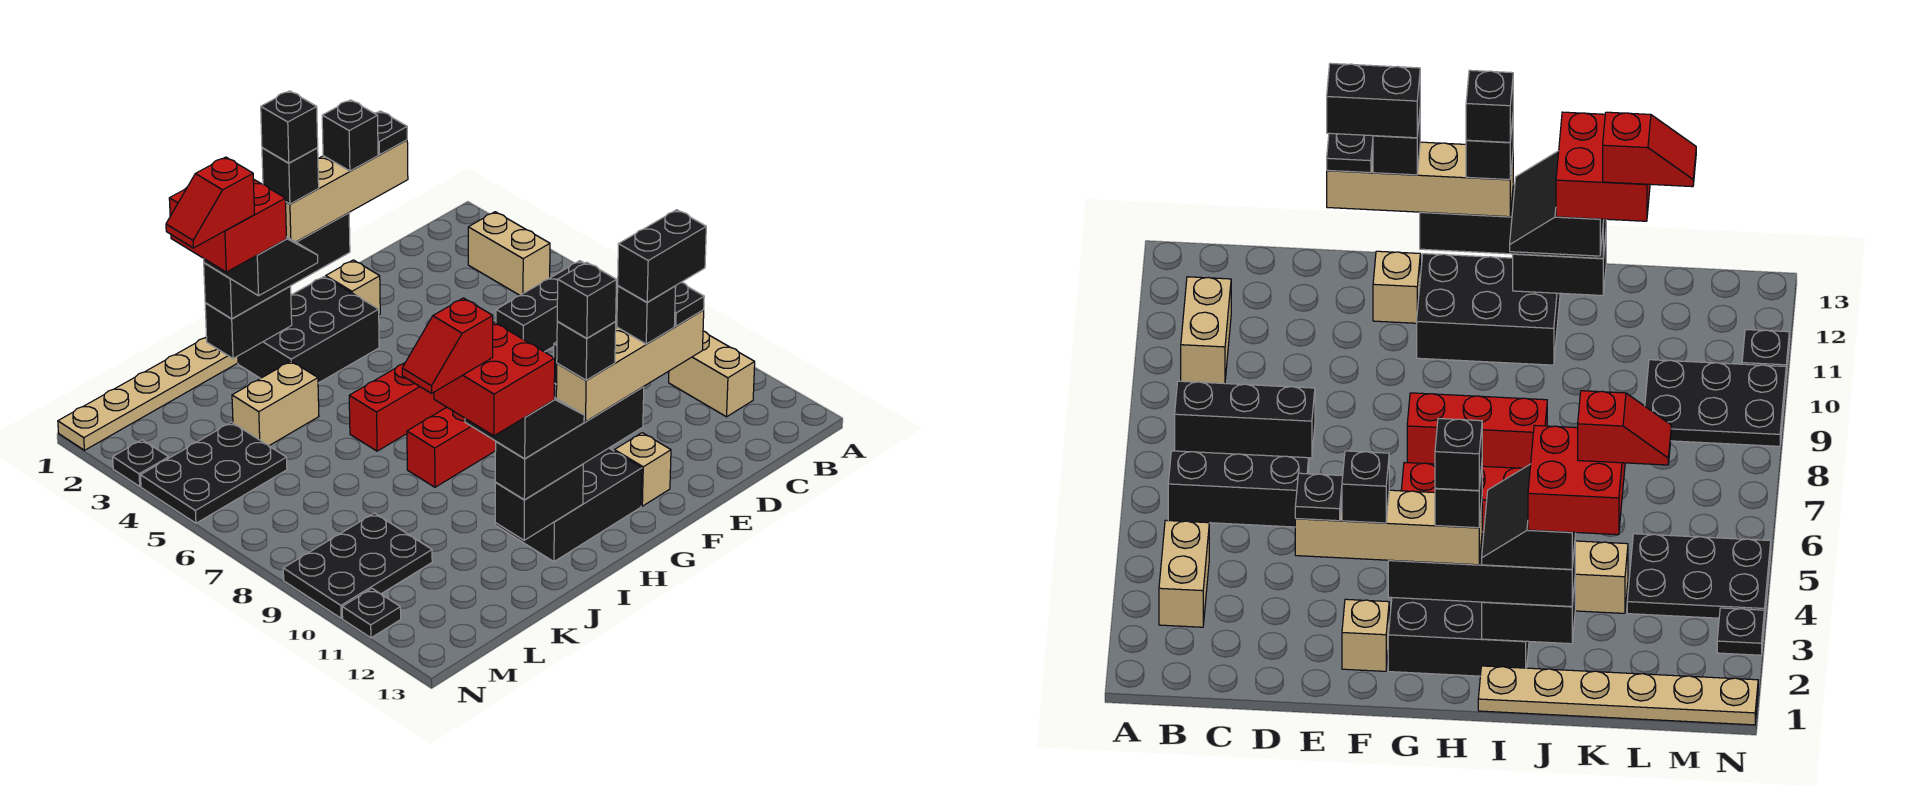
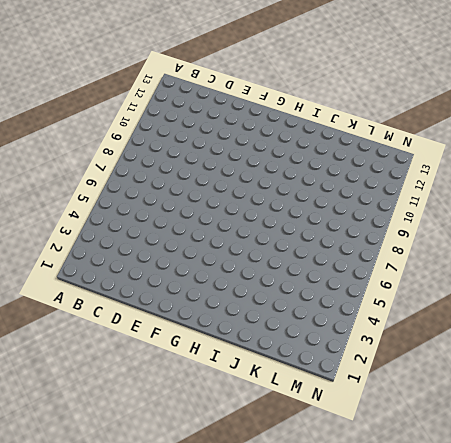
none -> tan 1x2 brick [468,212,550,295]
none -> black 1x3 brick [496,261,585,352]
none -> black 1x3 brick [1175,381,1315,458]
none -> tan 1x2 brick [669,331,755,417]

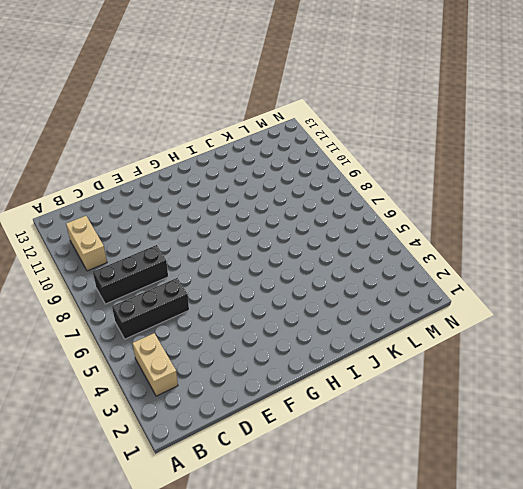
none -> tan 1x1 brick [326,260,380,315]
none -> tan 1x1 brick [614,433,671,506]
none -> black 2x3 brick [238,276,379,383]
none -> red 1x3 brick [349,363,446,451]

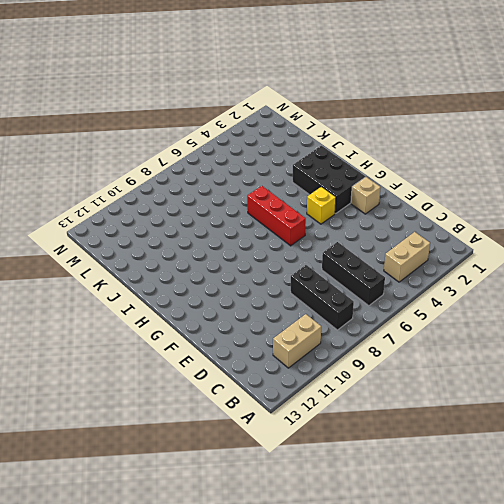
yellow 1x1 brick [307,187,336,224] -> none
none -> tan 1x1 brick [614,433,671,506]
none -> red 1x3 brick [407,407,496,487]
none -> black 2x3 brick [495,448,642,562]
none -> tan 1x6 plate [58,337,238,450]

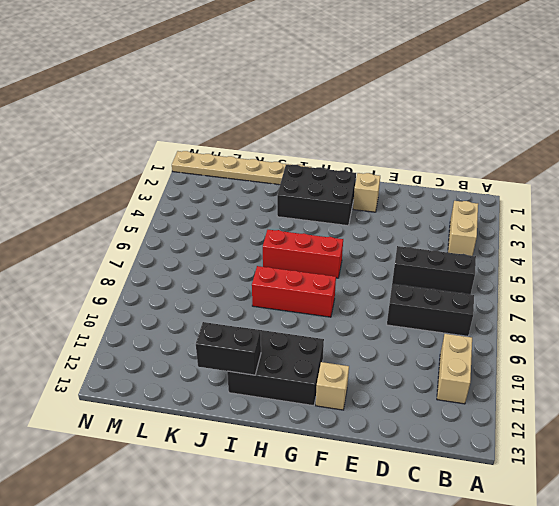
none -> tan 1x2 brick [232,361,319,446]
none -> black 2x3 plate [140,422,287,523]
none -> black 2x3 plate [283,513,432,618]
none -> black 1x1 plate [113,440,169,486]

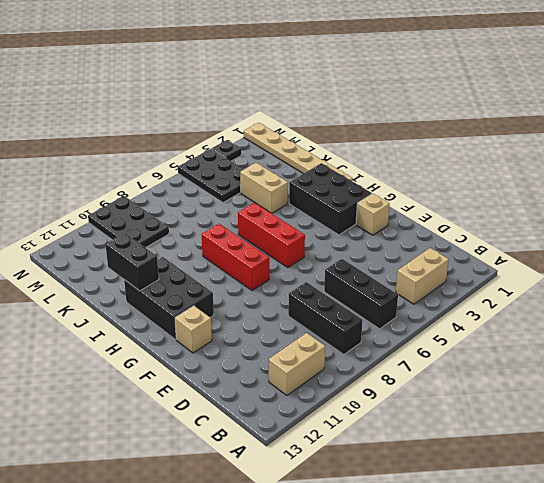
none -> black 1x1 plate [342,589,401,638]
none -> black 1x2 brick [205,286,292,359]
none -> black 1x4 brick [204,213,350,319]
none -> black 1x4 brick [495,387,644,500]

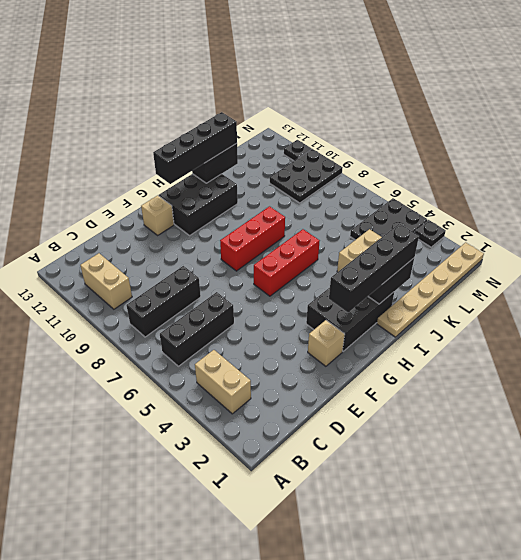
none -> tan 1x4 brick [286,140,408,242]
none -> tan 1x4 brick [556,310,704,422]
none -> black 2x2 slope [204,237,318,296]
none -> black 2x2 slope [465,397,584,459]

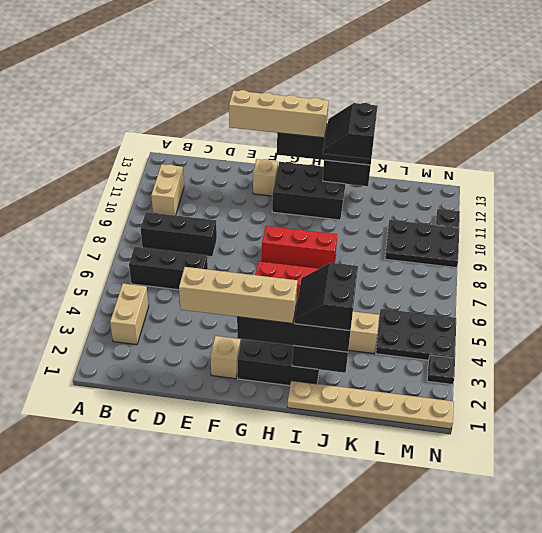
none -> black 1x1 plate [375,111,407,155]
none -> black 1x1 plate [674,282,704,326]
none -> black 1x1 brick [322,100,378,171]
none -> black 1x1 brick [617,286,676,344]

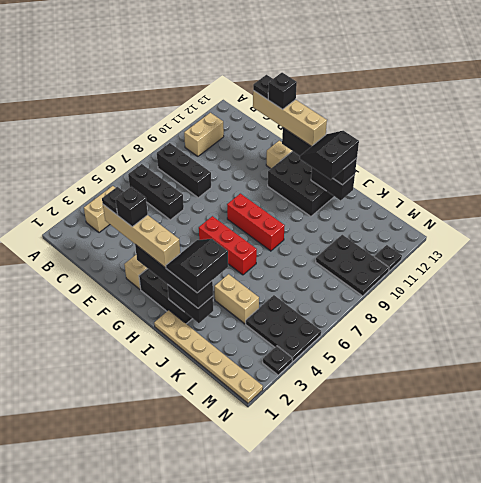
none -> black 1x1 brick [262,148,319,204]
none -> black 1x1 brick [557,321,616,380]
none -> red 2x2 brick [169,179,286,272]
none -> red 2x2 brick [434,322,555,436]

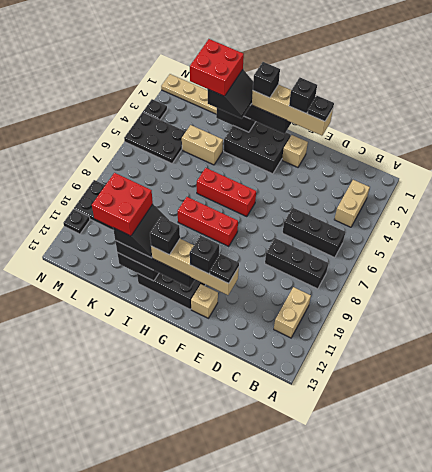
none -> black 1x2 brick [618,210,706,302]
none -> black 1x1 brick [261,91,318,163]
none -> black 1x1 brick [557,262,616,338]
none -> red 1x2 slope [166,157,254,248]

